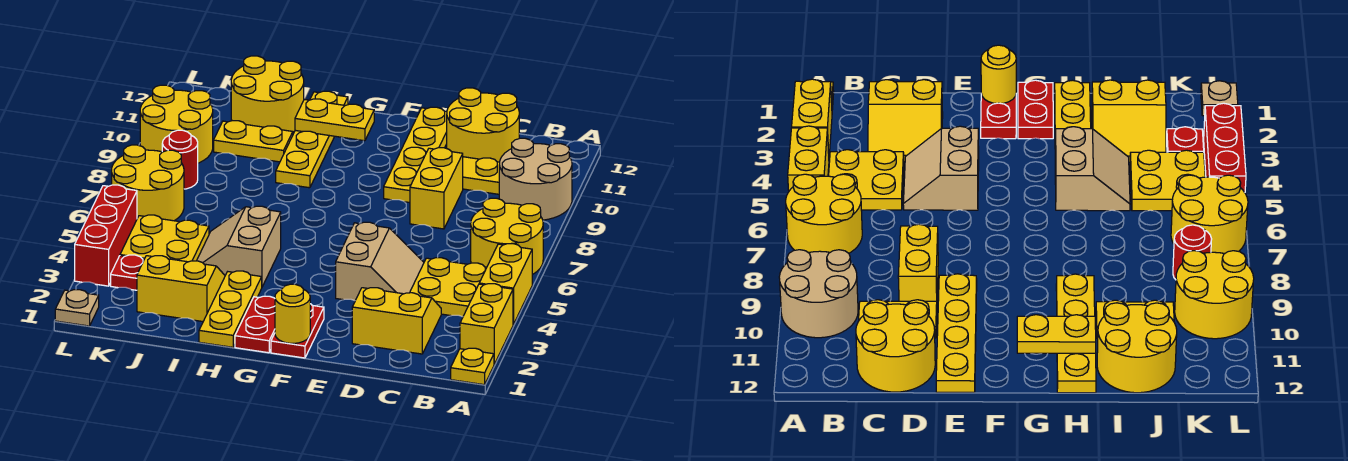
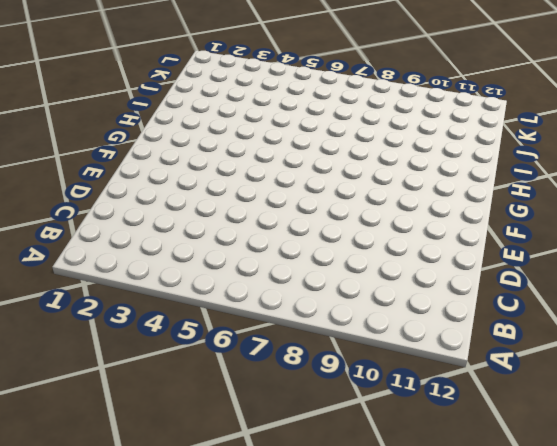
none -> yellow 1x1 plate [451,348,494,385]
none -> yellow 1x2 brick [460,284,513,364]
none -> yellow 1x2 brick [479,244,532,325]

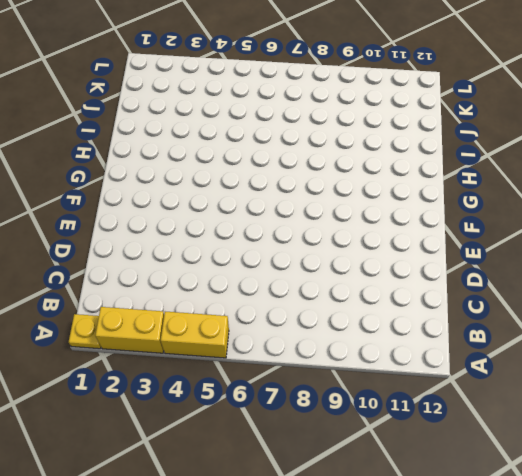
none -> yellow 2x2 round brick [471,198,543,275]
none -> tan 2x2 round brick [499,138,572,220]
none -> yellow 2x2 plate [410,258,487,317]

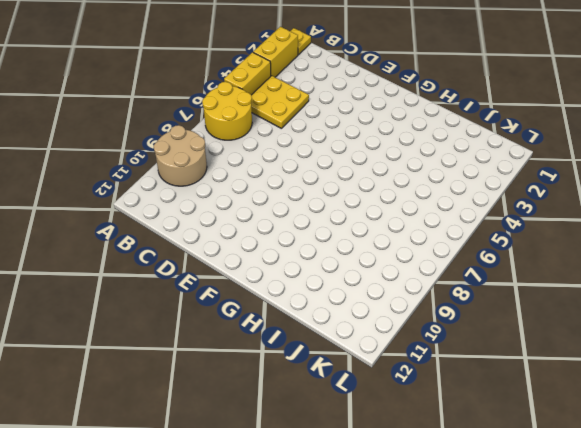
none -> yellow 2x2 slope [352,288,441,354]
none -> yellow 1x2 plate [463,157,500,194]
none -> yellow 2x2 round brick [447,88,519,162]

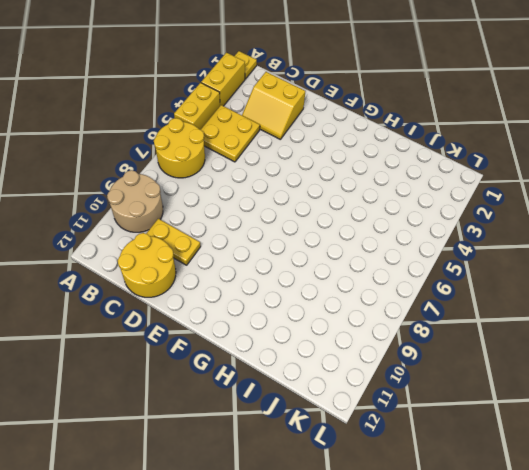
none -> tan 2x2 slope [336,222,424,301]
none -> yellow 1x2 brick [410,148,463,229]
none -> yellow 1x4 plate [384,107,447,203]

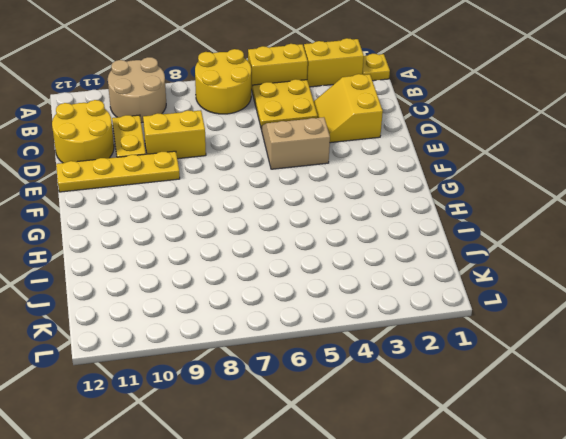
none -> red 1x2 plate [271,304,324,358]
none -> red 1x2 plate [235,296,275,353]
none -> yellow 1x3 plate [199,271,262,347]

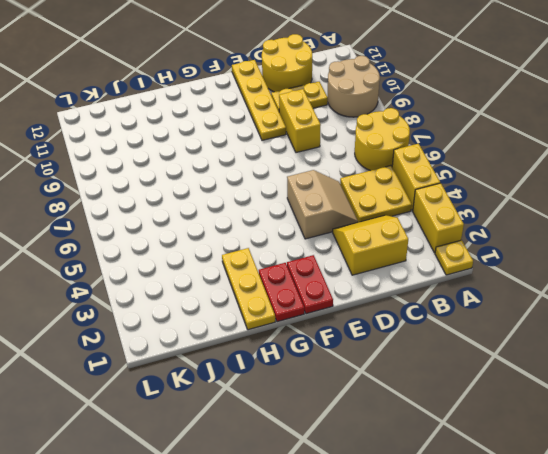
none -> tan 2x2 slope [197,206,281,287]
none -> yellow 1x4 plate [276,91,348,188]
none -> yellow 2x2 slope [137,256,225,322]

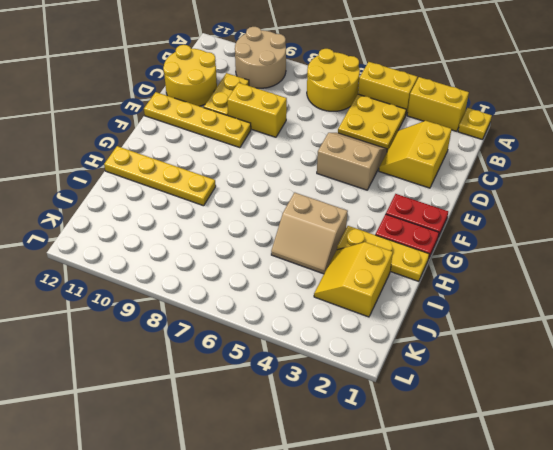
none -> yellow 1x2 plate [214,121,293,162]
none -> yellow 2x2 round brick [231,56,304,132]
none -> yellow 2x2 plate [120,215,209,262]

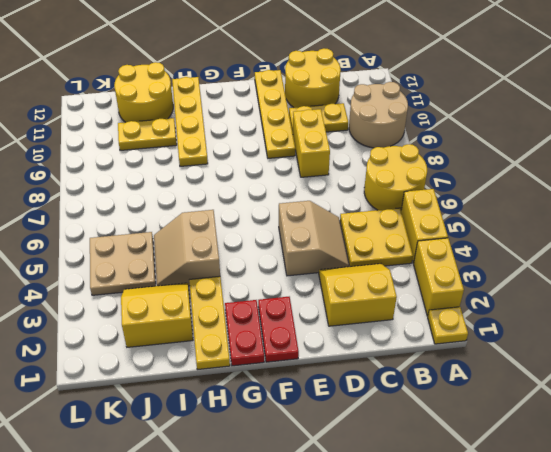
tan 2x2 plate [90,232,156,295] -> yellow 2x2 plate [120,215,209,262]
none -> red 1x1 plate [111,255,144,290]
none -> yellow 2x2 round brick [112,145,184,221]
none -> red 1x1 round brick [162,130,198,189]

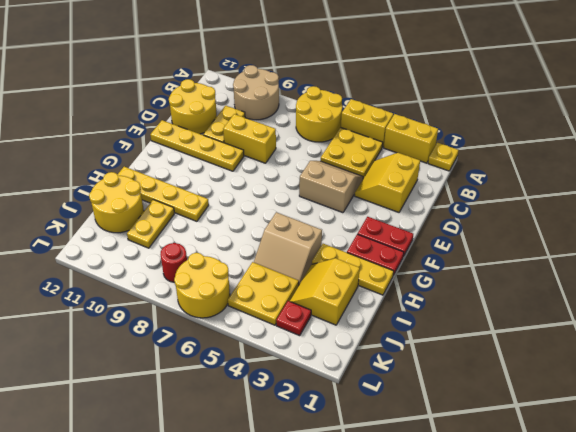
none -> yellow 2x2 round brick [140,85,213,163]
none -> tan 1x1 plate [55,290,99,326]
none -> red 1x3 brick [75,185,137,286]

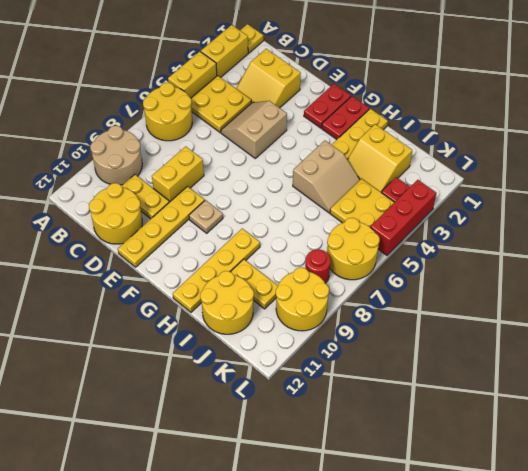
tan 1x1 plate [189,200,223,233] -> tan 1x1 plate moved to [55,290,99,326]
none -> yellow 1x1 round brick [275,284,310,344]
none -> yellow 1x2 plate [295,99,374,141]

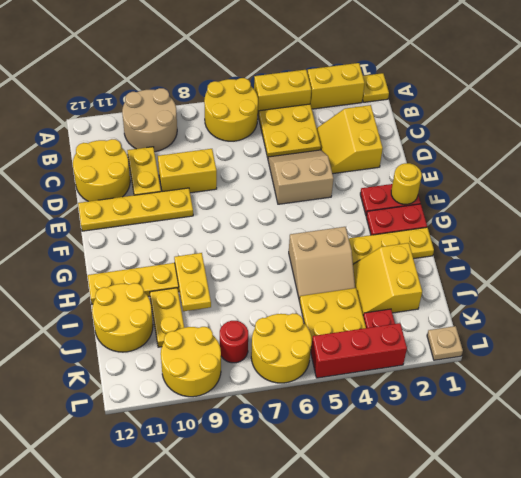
yellow 1x2 plate [174,253,211,311] -> yellow 1x2 plate moved to [295,99,374,141]

